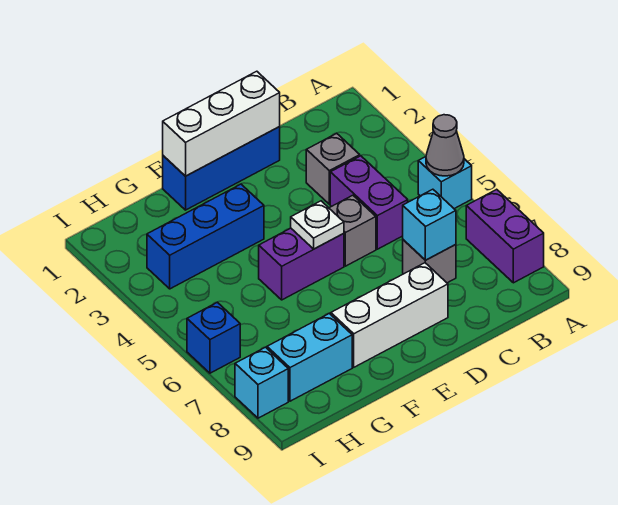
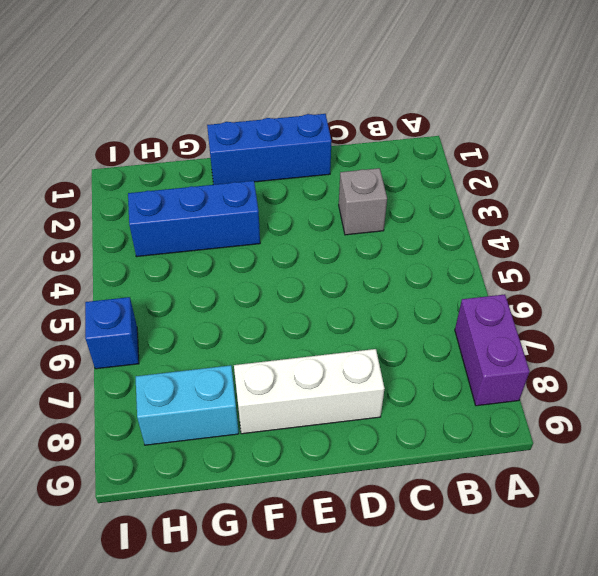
none -> cyan 1x1 brick [418,157,472,209]
none -> purple 1x2 brick [330,156,408,249]
none -> grey 1x1 brick [403,240,456,283]

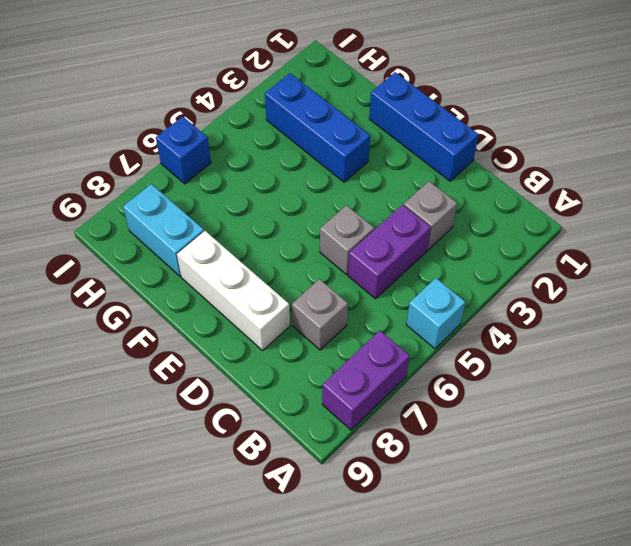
none -> purple 1x2 brick [259,228,344,300]
none -> cyan 1x1 brick [235,347,288,418]
none -> grey 1x1 cone [426,115,464,176]

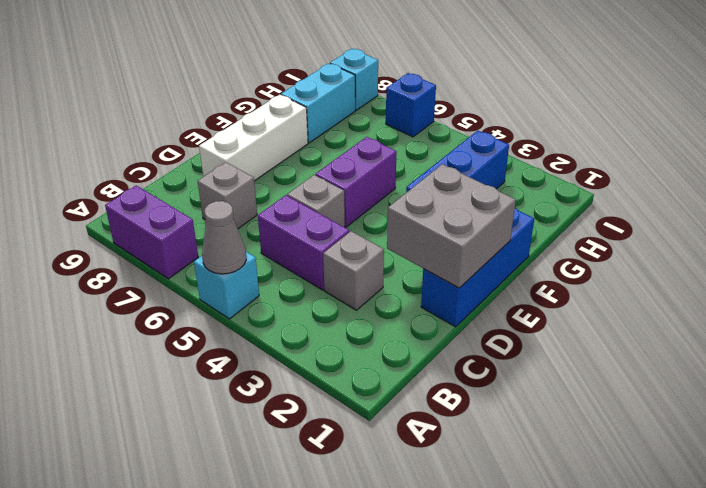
grey 2x2 brick [387,164,516,288] -> white 1x3 brick [163,71,280,176]
none -> cyan 1x1 brick [403,189,456,260]
none -> white 1x1 plate [291,201,344,249]

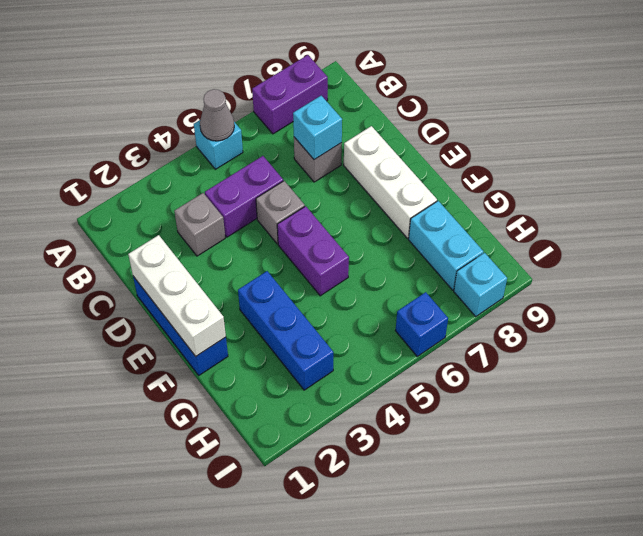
none -> white 1x1 plate [291,201,344,249]

